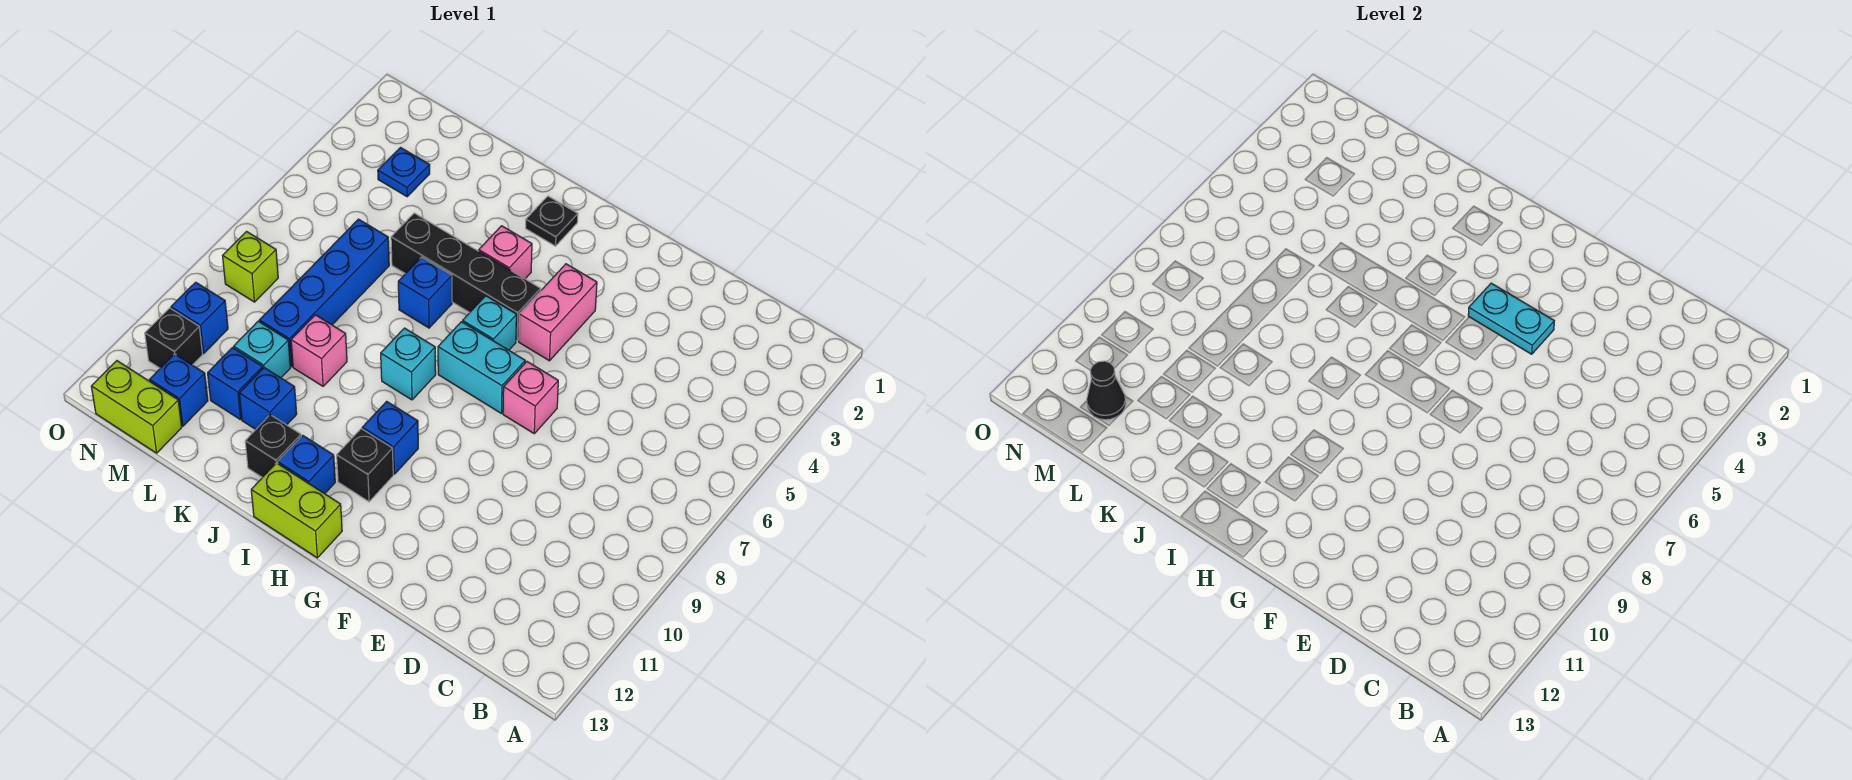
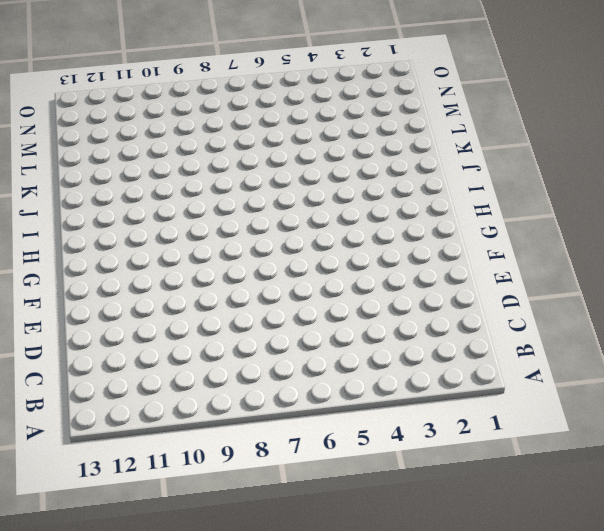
none -> pink 1x1 brick [503,362,558,433]
none -> pink 1x2 brick [519,264,597,361]
none -> cyan 1x2 brick [438,322,525,414]

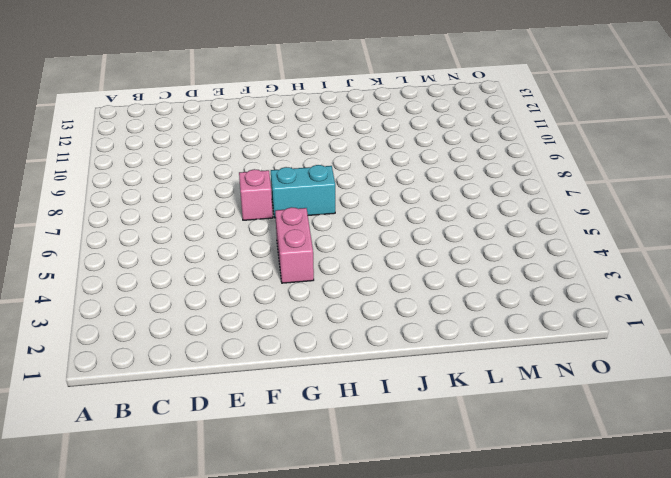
none -> black 1x4 brick [391,213,541,341]
none -> cyan 1x1 brick [463,296,517,350]
none -> blue 1x1 brick [362,401,418,474]

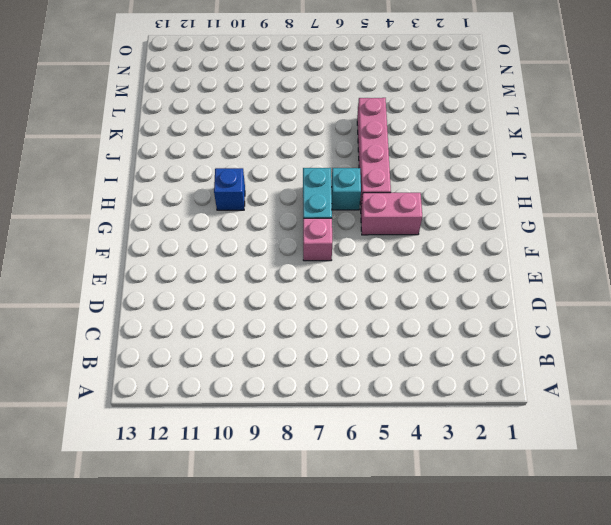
pink 1x4 brick [357,98,391,205] -> black 1x4 brick [391,213,541,341]
none -> black 1x1 brick [337,429,393,502]
none -> lime 1x2 brick [251,463,342,558]
none -> black 1x1 plate [526,196,578,246]

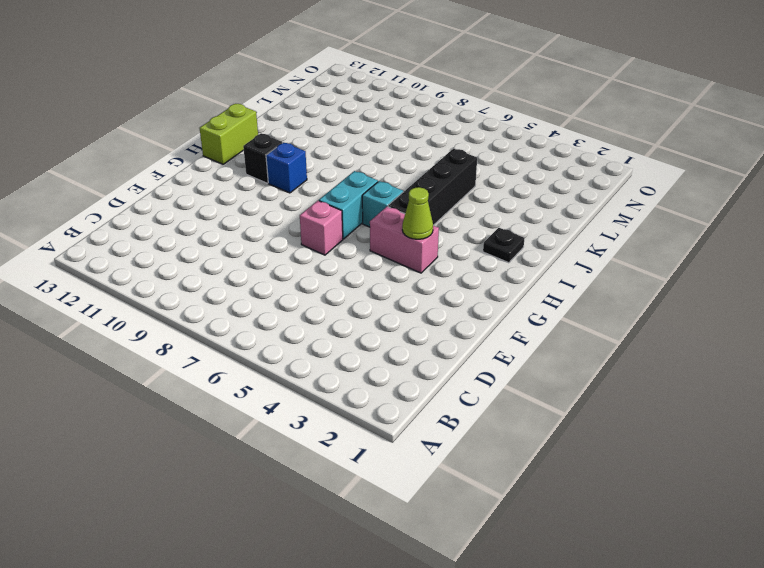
lime 1x1 cone [402,187,433,239] -> cyan 1x2 plate [1468,283,1554,354]
none -> pink 1x1 brick [479,226,532,279]
none -> cyan 1x1 brick [381,328,436,400]
none -> blue 1x1 brick [278,435,335,494]

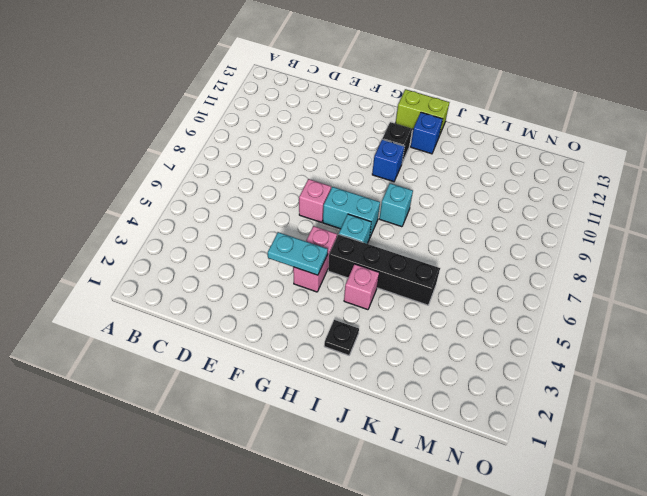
none -> blue 1x1 brick [398,257,452,328]
none -> black 1x1 brick [245,415,301,477]
none -> pink 1x1 brick [291,315,347,386]

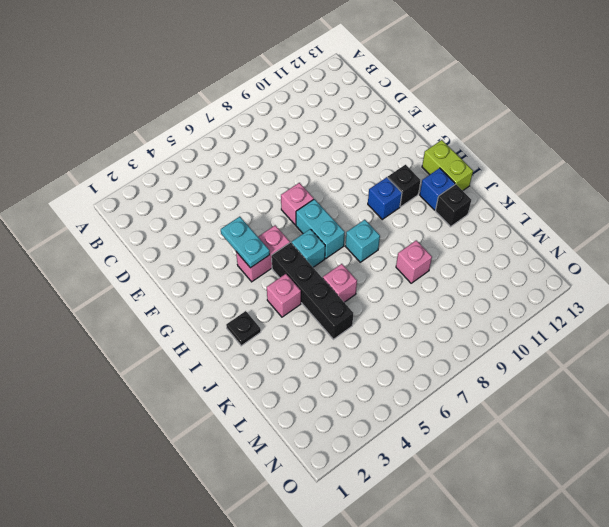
pink 1x1 brick [323,264,357,302] -> blue 1x1 brick [398,257,452,328]
none -> blue 1x1 brick [239,368,297,429]
none -> blue 1x4 brick [259,219,389,367]
none -> cyan 1x1 brick [234,321,290,378]

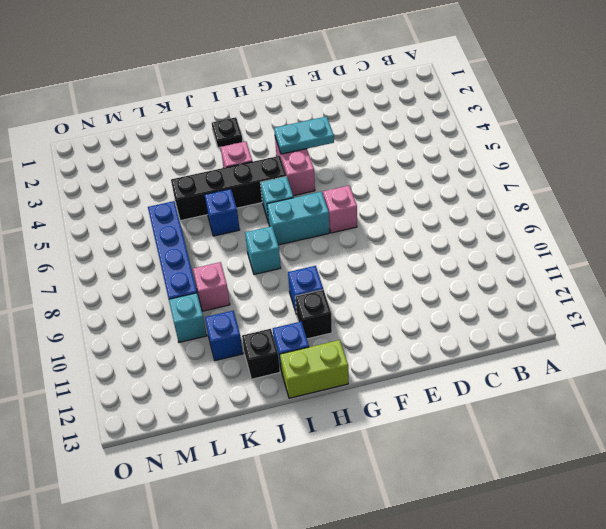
none -> blue 1x1 brick [208,348,263,420]
none -> blue 1x1 plate [378,148,430,197]
none -> blue 1x1 brick [150,354,208,426]

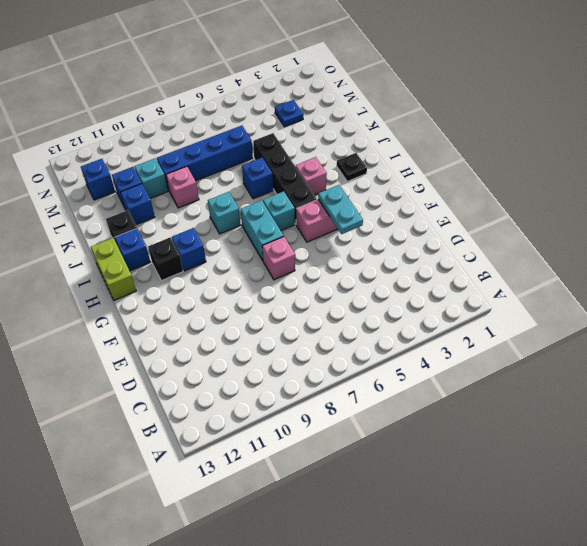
none -> lime 1x2 brick [91,361,182,453]
none -> lime 1x1 brick [223,232,278,302]
none -> blue 1x1 brick [171,282,228,353]

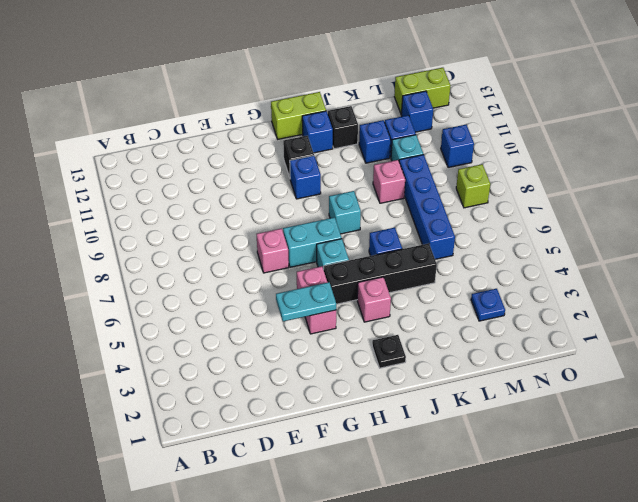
none -> black 1x1 brick [145,308,203,368]
none -> black 1x1 cone [1087,361,1126,420]

